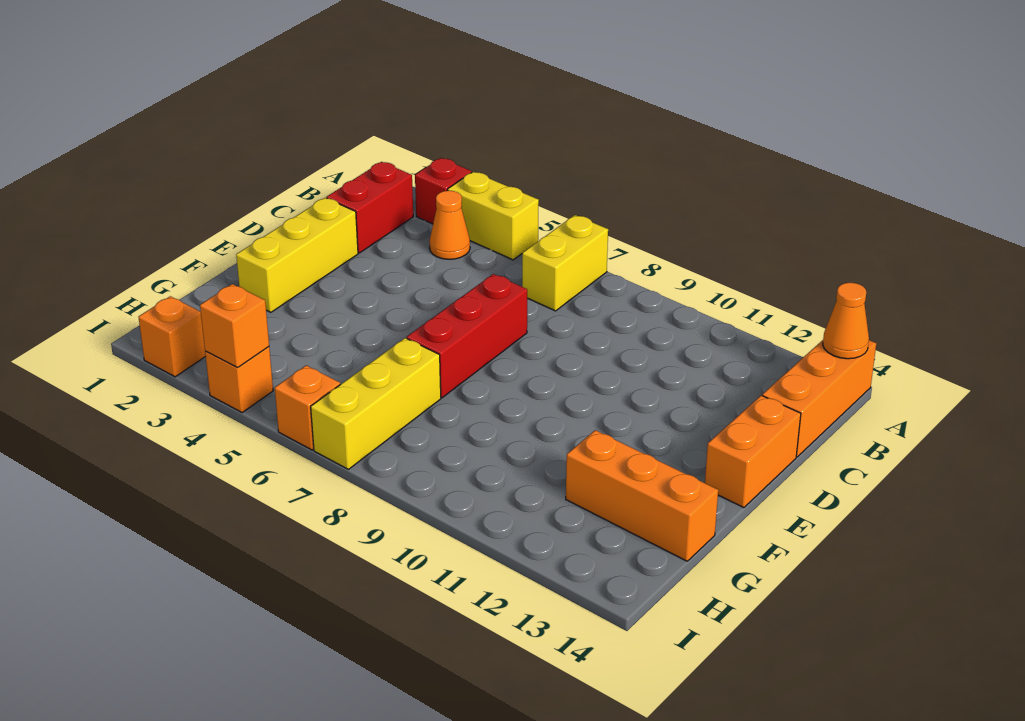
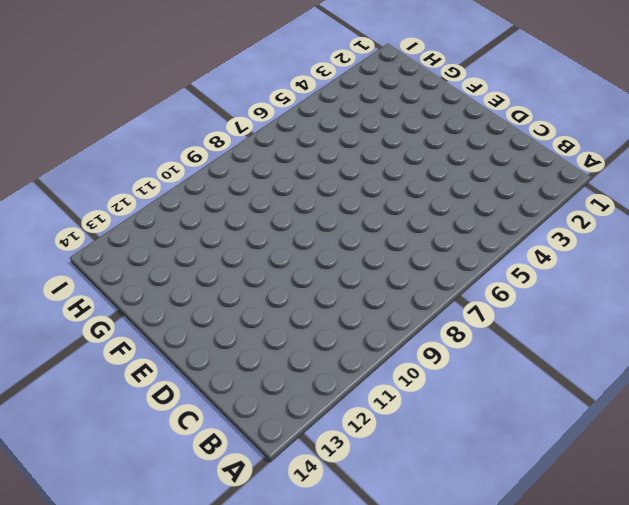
none -> red 1x1 brick [415,158,472,224]
none -> yellow 1x2 brick [448,172,539,260]
none -> yellow 1x2 brick [522,215,608,311]

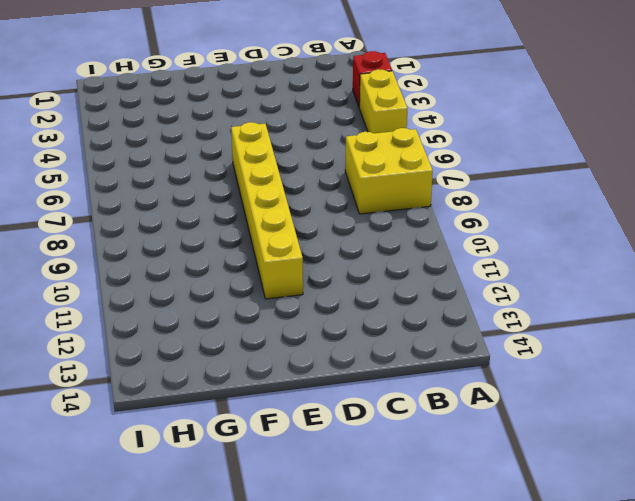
yellow 2x2 brick [345,128,433,214] -> yellow 1x2 brick [522,215,608,311]
yellow 1x6 brick [231,122,303,299] -> red 1x3 brick [407,274,527,398]
none -> orange 1x3 brick [762,340,876,457]
none -> red 1x2 brick [326,162,413,253]
none -> orange 1x1 cone [429,191,470,259]

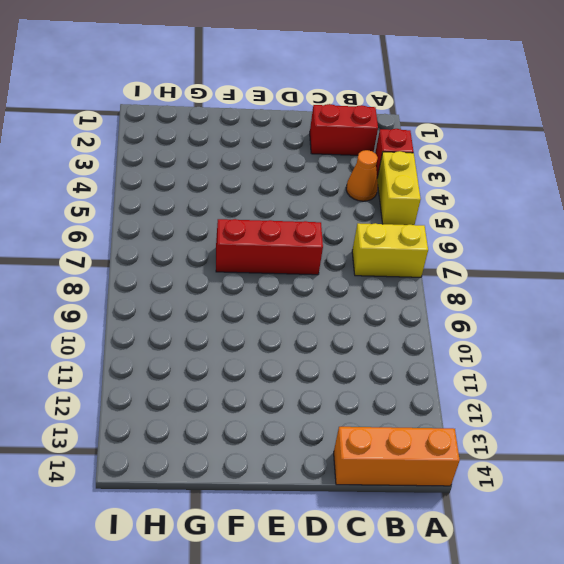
none -> yellow 1x3 brick [236,198,358,312]
none -> orange 1x2 brick [705,395,801,508]
none -> yellow 1x3 brick [311,338,441,469]

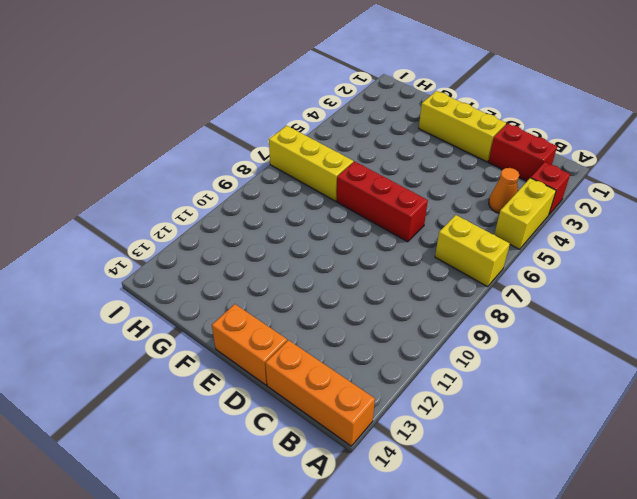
none -> orange 1x3 brick [566,430,718,561]
none -> orange 1x1 brick [139,296,206,377]
none -> orange 1x1 brick [205,347,273,413]

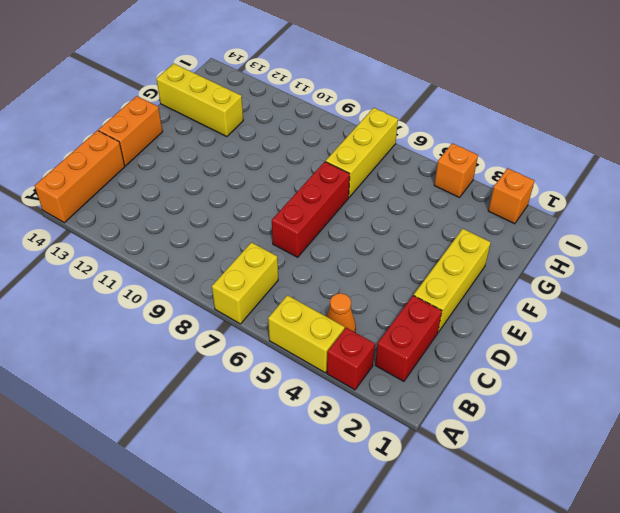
yellow 1x3 brick [157,63,243,137] -> orange 1x3 brick [566,430,718,561]
none -> orange 1x1 brick [275,365,340,450]
none -> orange 1x1 cone [823,283,869,359]
none -> orange 1x1 brick [200,284,269,367]

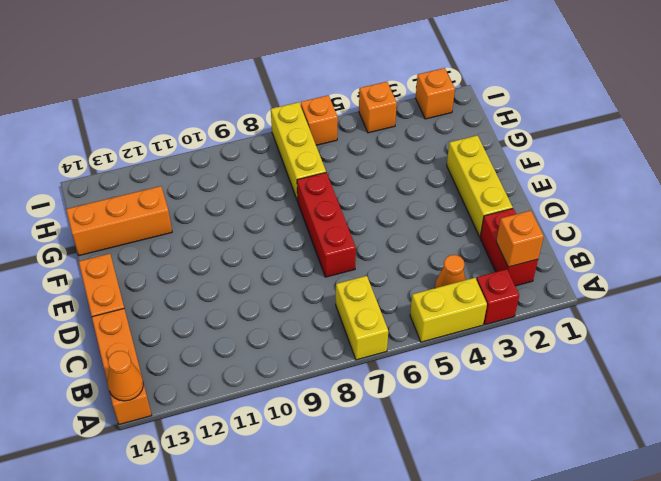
orange 1x1 brick [496,211,544,267] -> orange 1x1 brick moved to [200,284,269,367]

